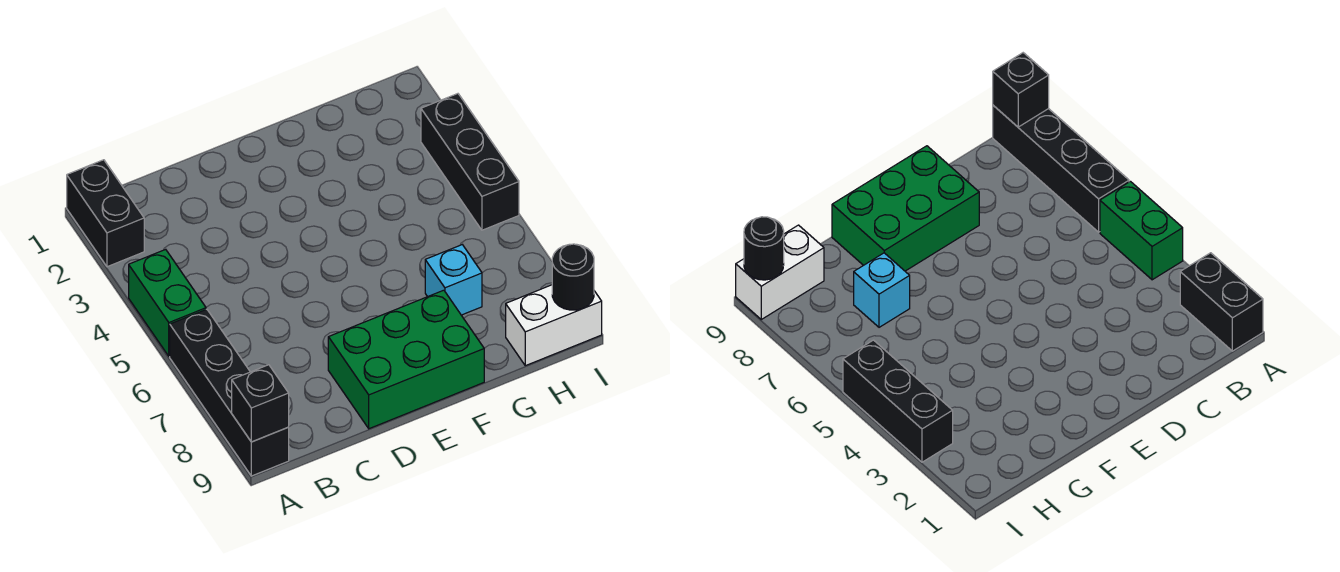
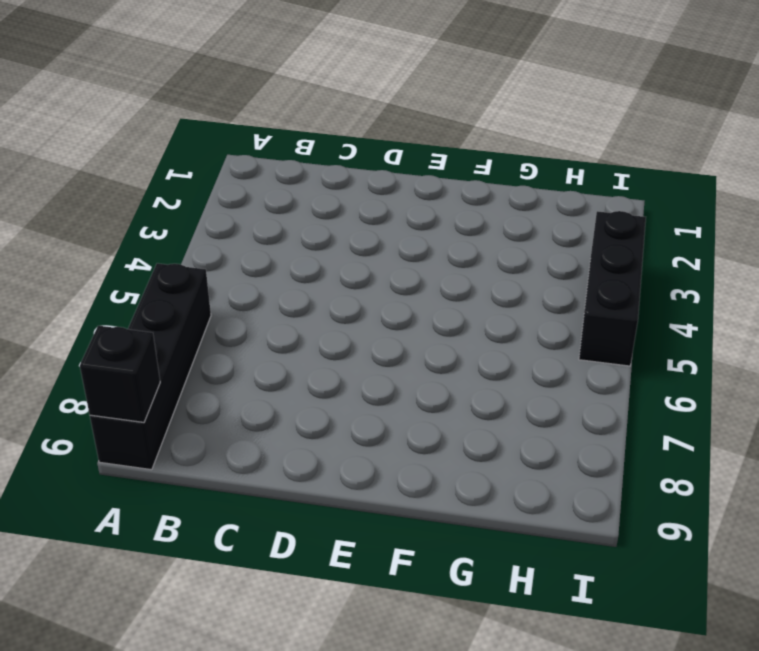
none -> black 1x2 brick [67,160,144,267]
none -> green 1x2 brick [129,249,206,356]

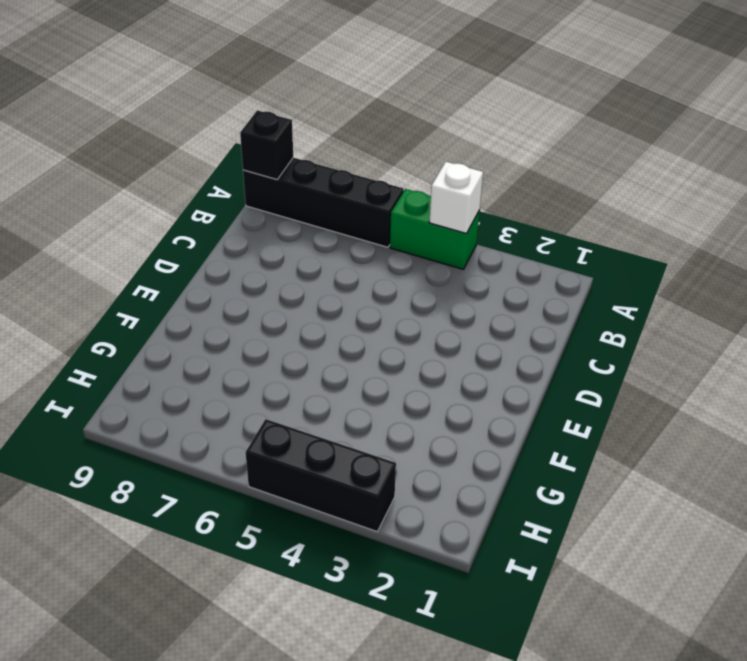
white 1x1 brick [429,162,483,234] -> none
none -> black 1x2 brick [67,160,144,267]
none -> green 2x3 brick [328,290,484,429]

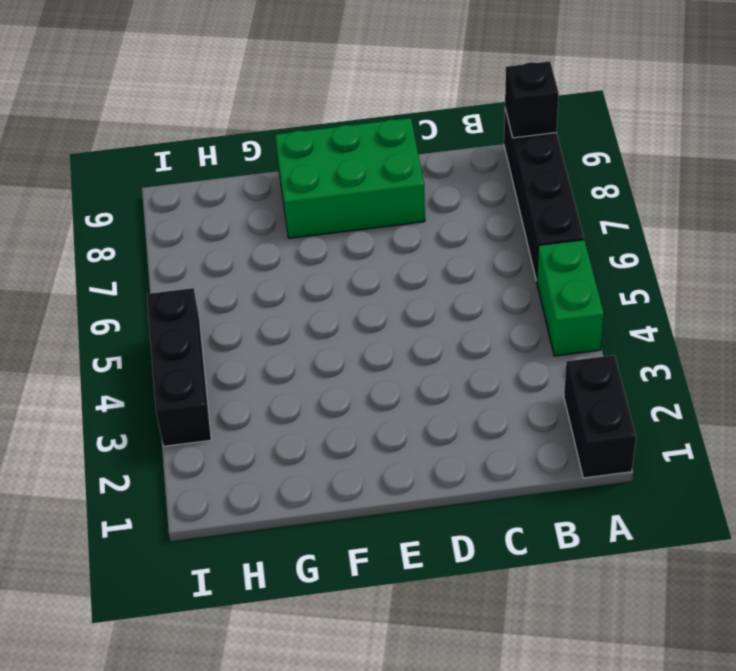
none -> cyan 1x1 brick [425,245,482,315]
none -> white 1x2 brick [506,285,602,366]

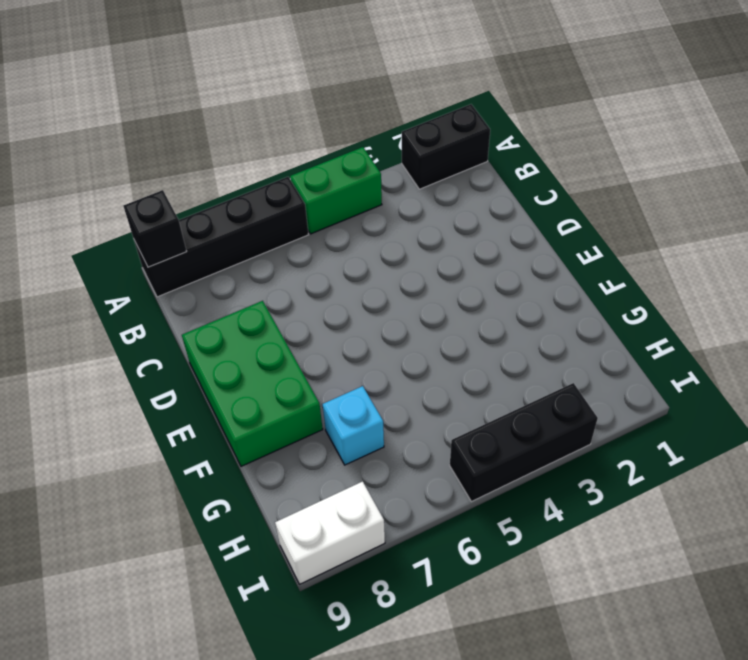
white 1x2 brick [275,482,385,584] -> white 1x2 brick turned to [506,285,602,366]
none -> black 1x1 round brick [552,244,594,310]

